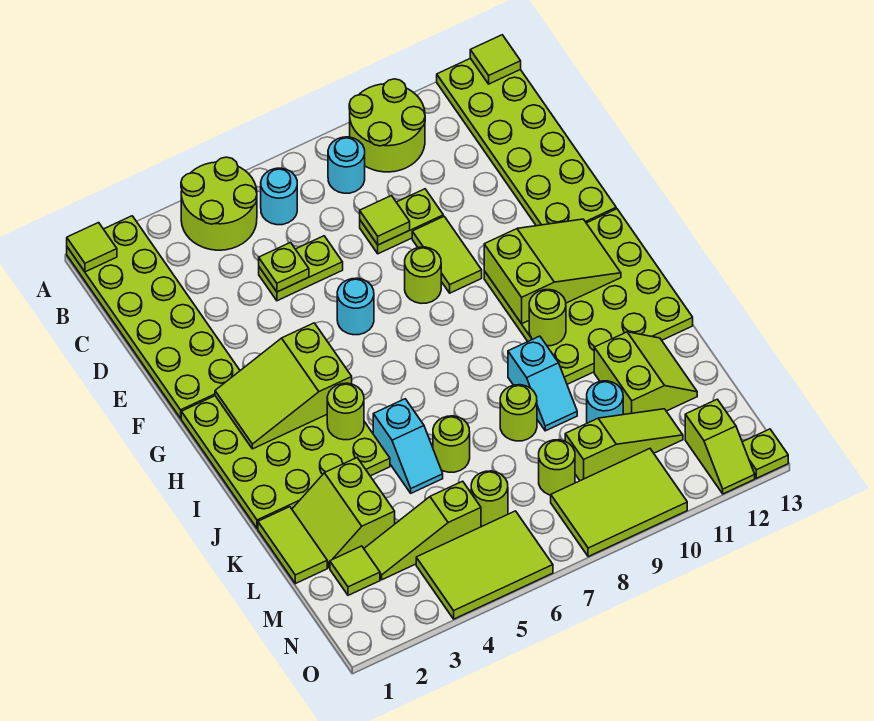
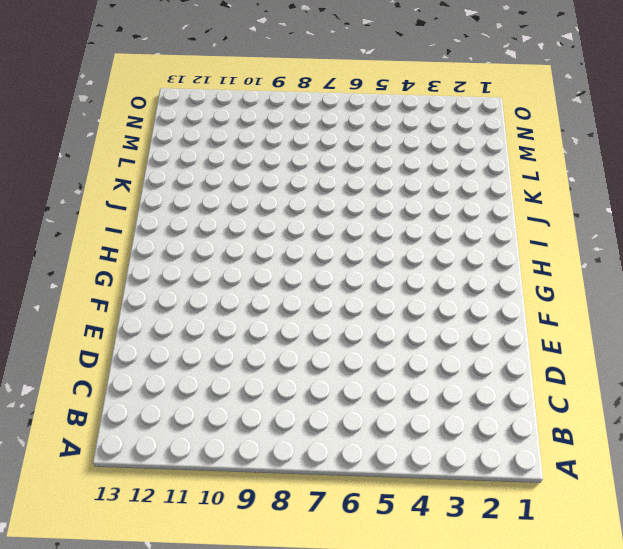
none -> lime 2x6 plate [67,216,240,418]
none -> lime 2x2 round brick [181,157,257,250]
none -> lime 2x2 round brick [349,79,425,172]
none -> lime 2x6 plate [437,58,616,226]

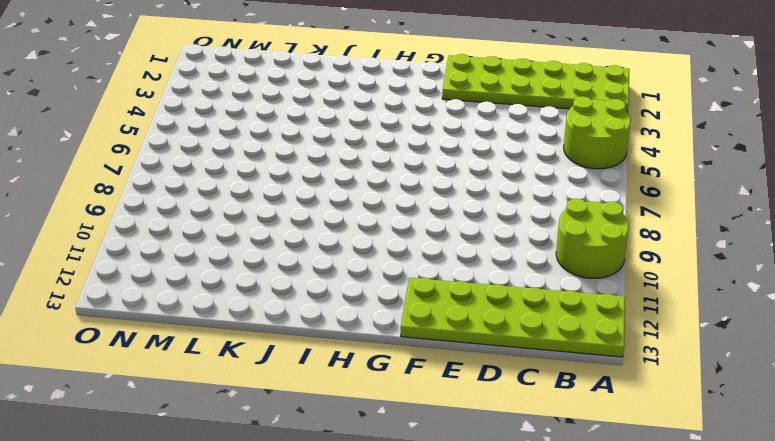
none -> cyan 1x1 round brick [261,168,297,225]
none -> cyan 1x1 round brick [328,137,365,193]
none -> lime 1x2 plate [259,236,343,301]
none -> lime 1x2 plate [360,189,443,254]

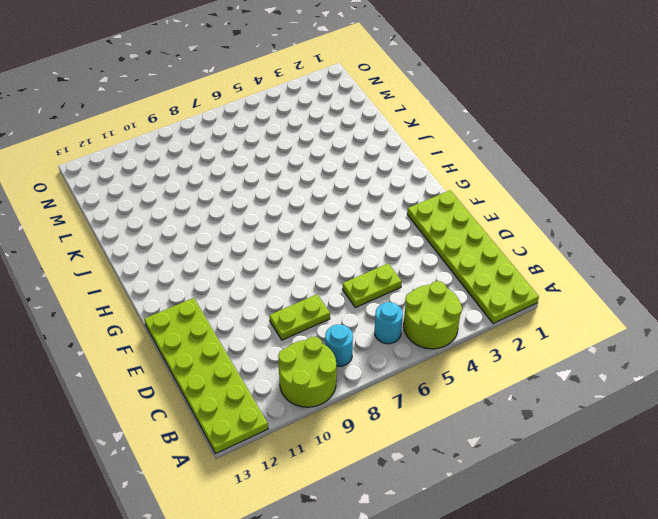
none -> lime 1x2 tile [412,216,482,293]
none -> cyan 1x1 round brick [337,278,374,335]
none -> lime 1x1 round brick [405,247,441,303]
none -> lime 4x4 plate [181,396,390,529]

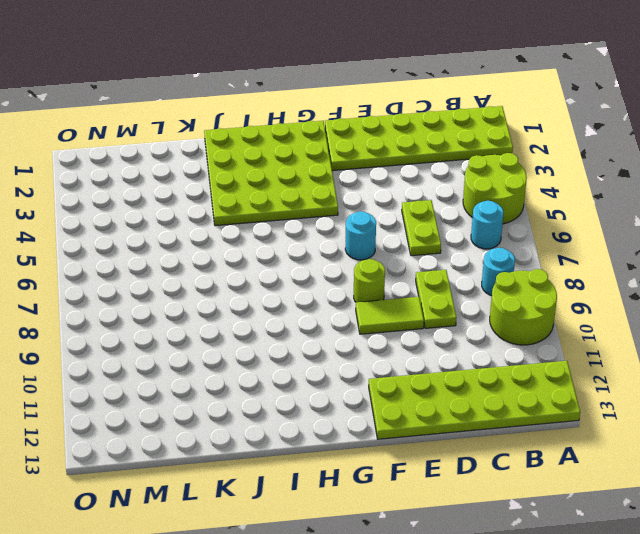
none -> lime 4x4 plate [484,209,693,384]
none -> cyan 1x2 slope [373,399,443,493]
none -> cyan 1x2 slope [508,336,577,431]
none -> lime 1x2 tile [258,507,327,584]

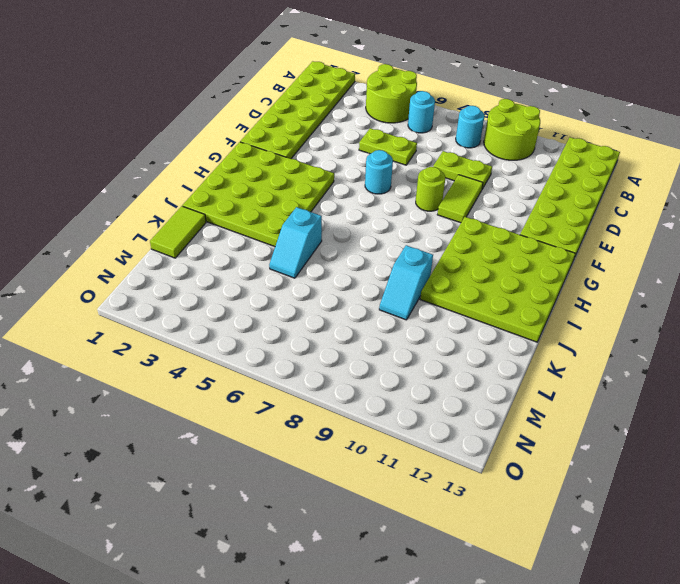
none -> lime 2x2 slope [292,458,395,568]
none -> lime 1x1 round brick [433,416,470,472]
none -> lime 1x1 round brick [500,385,537,441]
none -> lime 2x2 slope [594,332,697,415]

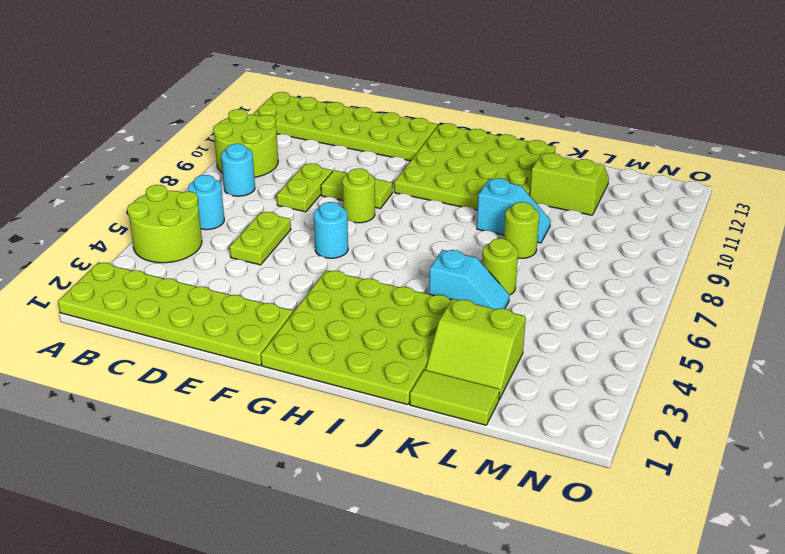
none -> cyan 1x1 round brick [587,381,623,423]
none -> lime 1x1 tile [330,546,380,595]
none -> lime 1x3 slope [364,481,481,580]
none -> lime 1x1 round brick [471,471,508,526]

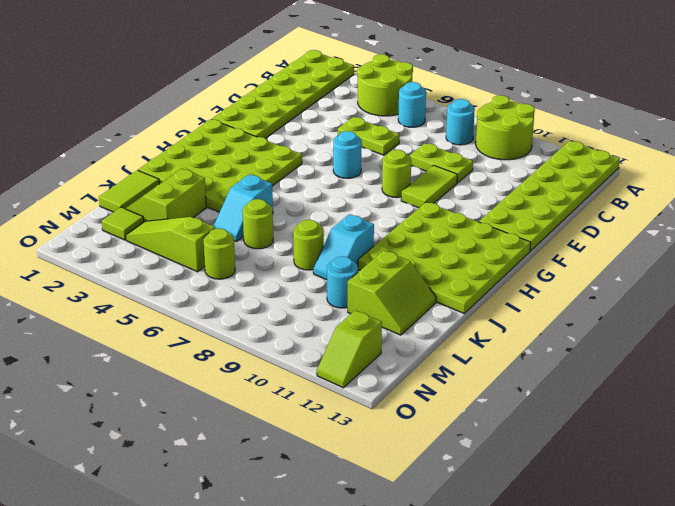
none -> lime 1x1 round brick [539,440,575,495]
none -> lime 1x3 slope [565,409,683,481]
none -> lime 2x3 tile [416,511,553,619]
none -> lime 2x3 tile [551,449,687,557]

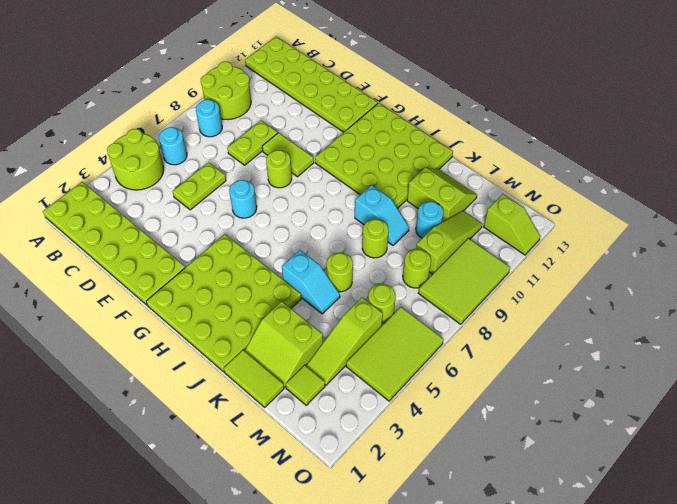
none -> lime 1x1 plate [742,429,788,478]
none -> lime 1x1 tile [67,223,117,272]
none -> lime 1x1 tile [470,35,521,84]
none -> lime 1x1 plate [259,243,309,292]

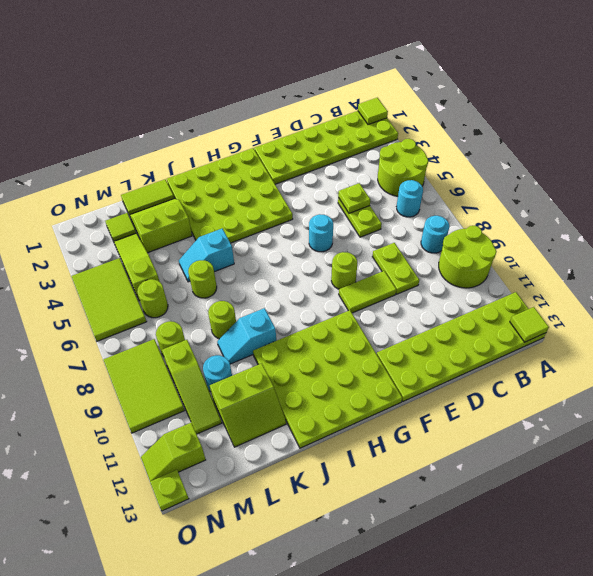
none -> lime 1x1 tile [360,196,410,245]
none -> lime 2x3 slope [215,323,352,449]
none -> lime 2x3 slope [484,219,621,324]
none -> lime 1x1 round brick [327,383,364,440]

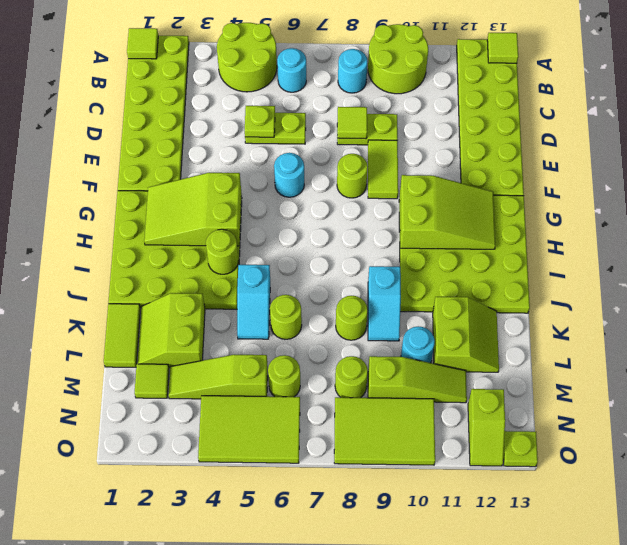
none -> lime 1x1 round brick [529,290,566,346]

